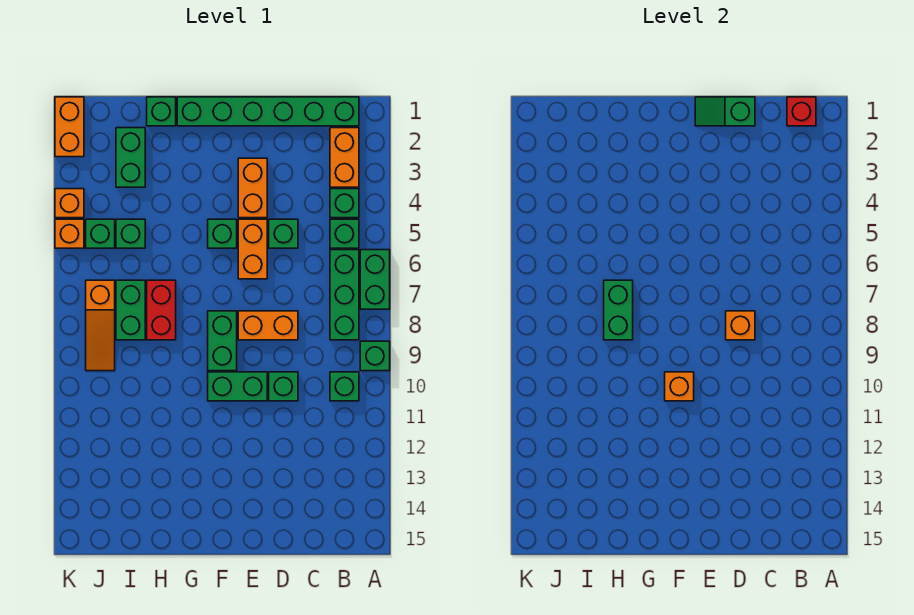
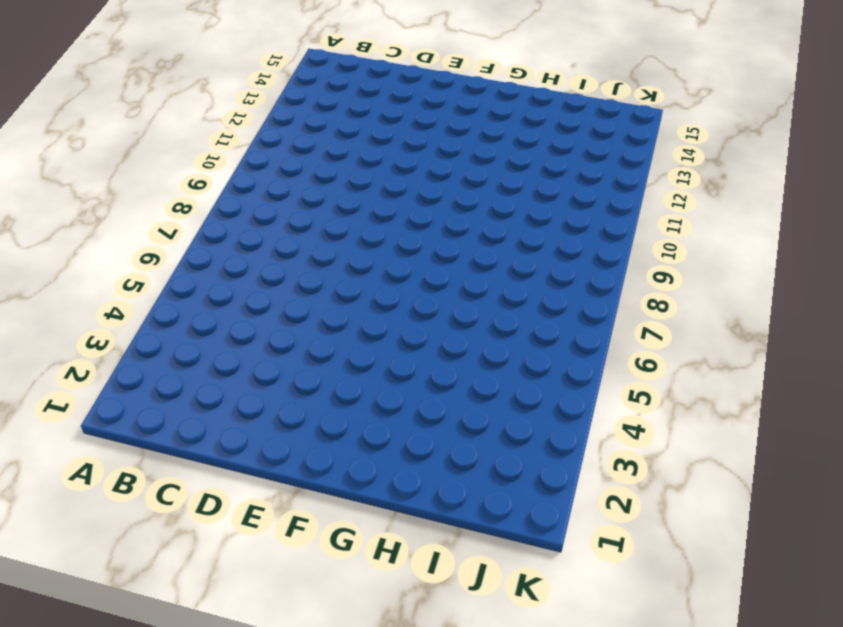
none -> green 1x2 brick [360,250,390,309]
none -> green 1x1 brick [360,341,390,371]
none -> green 1x6 brick [177,97,359,126]
none -> orange 1x2 brick [330,128,359,187]

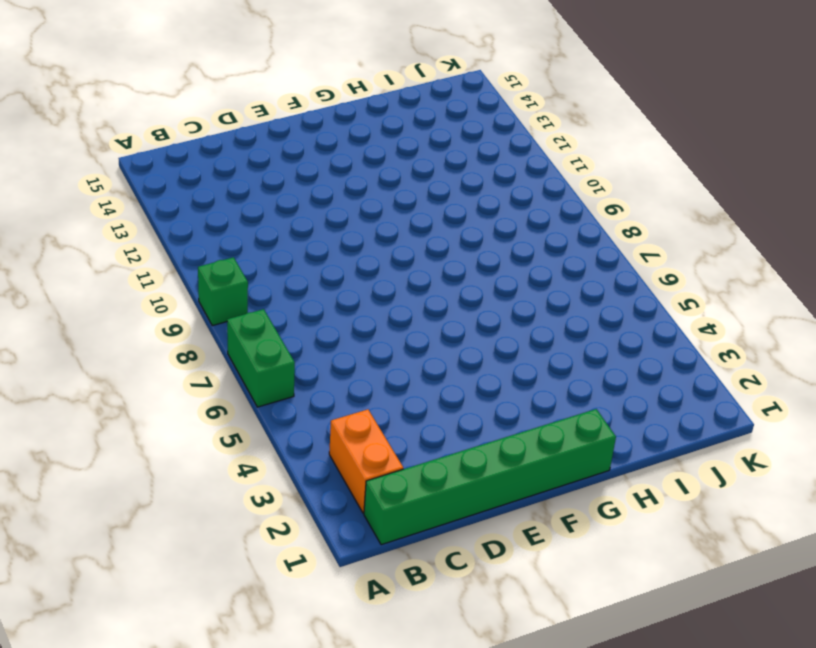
none -> green 1x1 brick [330,189,359,218]
none -> green 1x1 brick [330,219,359,248]
none -> green 1x3 brick [330,250,359,340]
none -> green 1x1 brick [330,372,359,401]

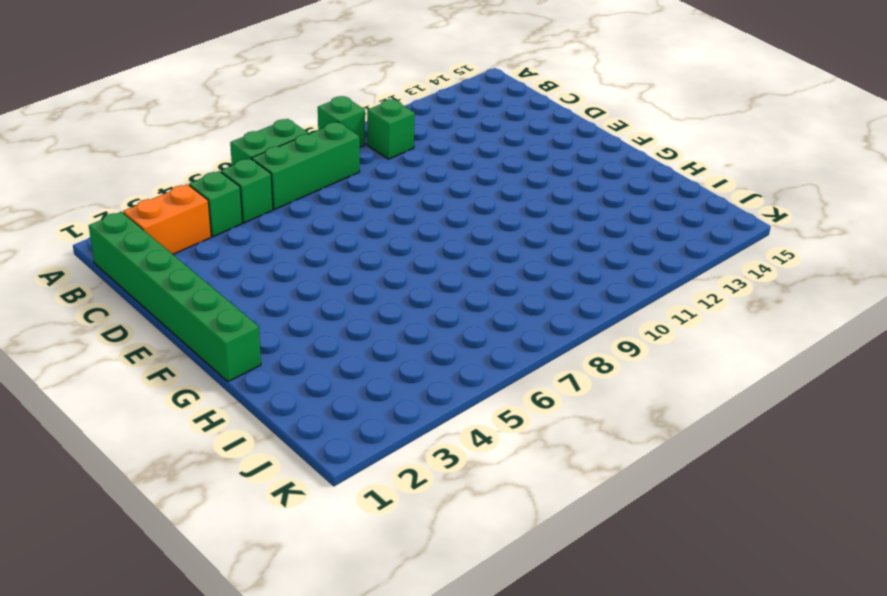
none -> green 1x1 brick [269,219,298,248]
none -> orange 1x2 brick [238,311,298,340]
none -> green 1x1 brick [269,372,298,401]
none -> orange 1x2 brick [238,158,267,218]

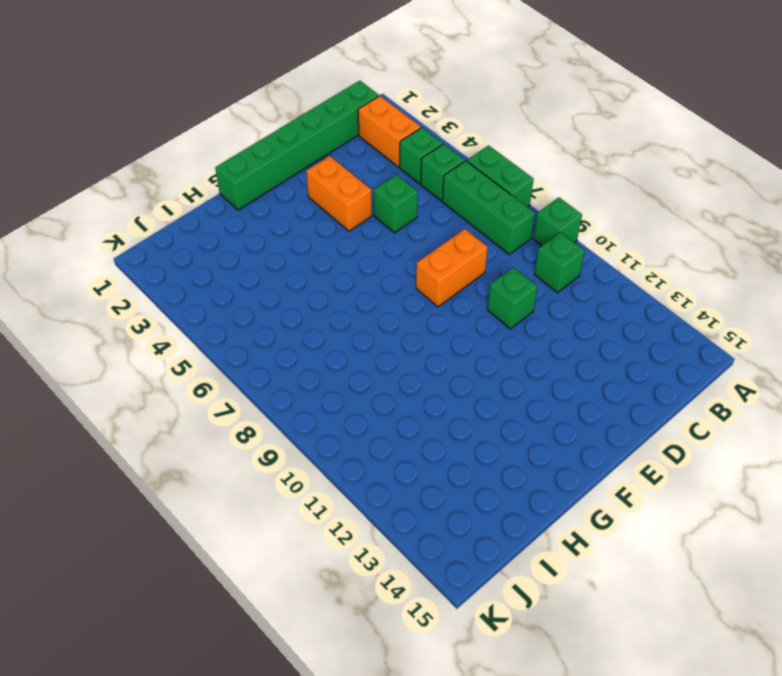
none -> orange 1x2 brick [238,219,267,279]
none -> green 1x2 brick [208,372,267,401]
none -> green 1x1 brick [208,219,237,248]
none -> green 1x2 brick [208,311,237,371]

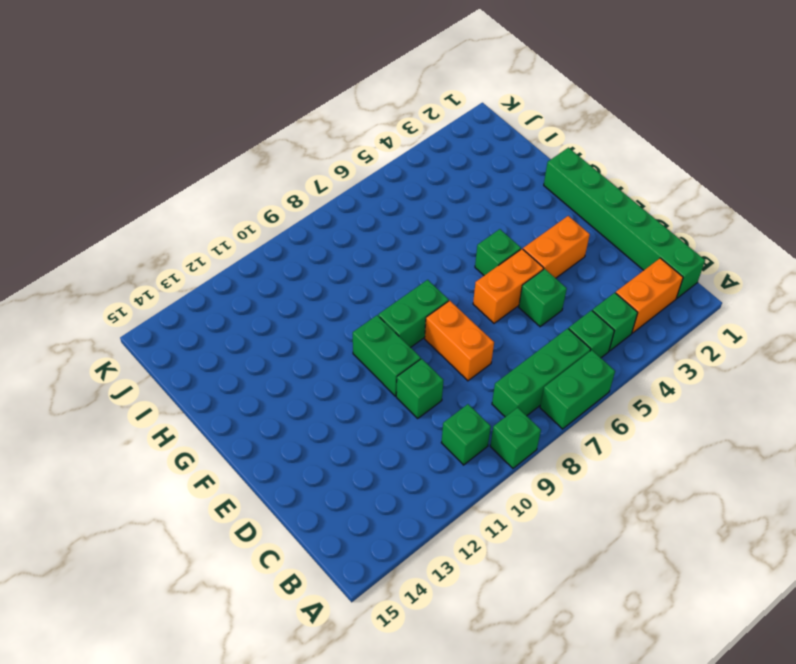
none -> green 1x1 brick [147,97,176,126]
none -> red 1x2 brick [147,280,176,340]
none -> green 1x2 brick [116,128,145,187]
none -> green 1x1 brick [116,219,145,248]

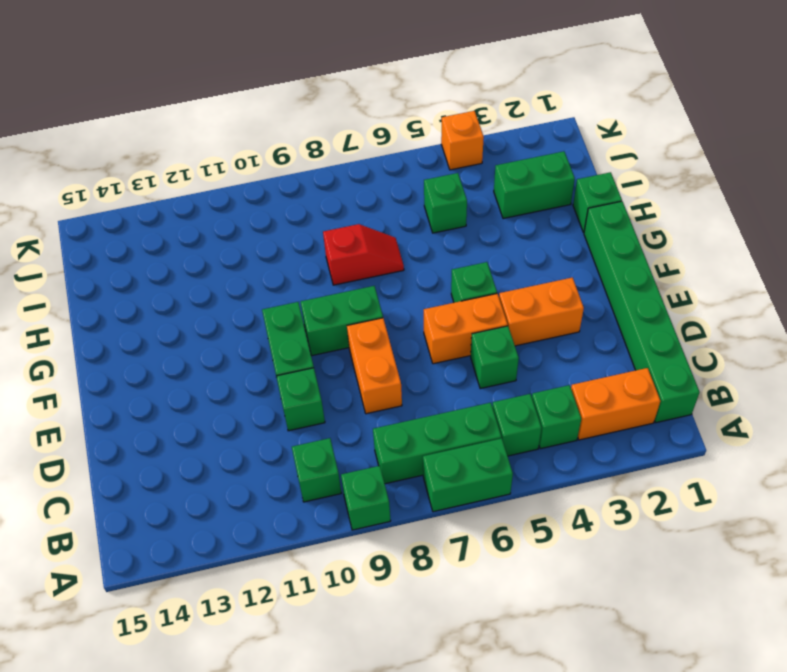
red 1x2 slope [323,224,404,285] -> red 1x2 brick [147,280,176,340]
none -> green 1x2 brick [116,280,145,340]
none -> green 1x1 brick [86,219,115,248]
none -> orange 1x3 slope [86,280,115,371]
none -> orange 1x2 brick [55,97,84,157]

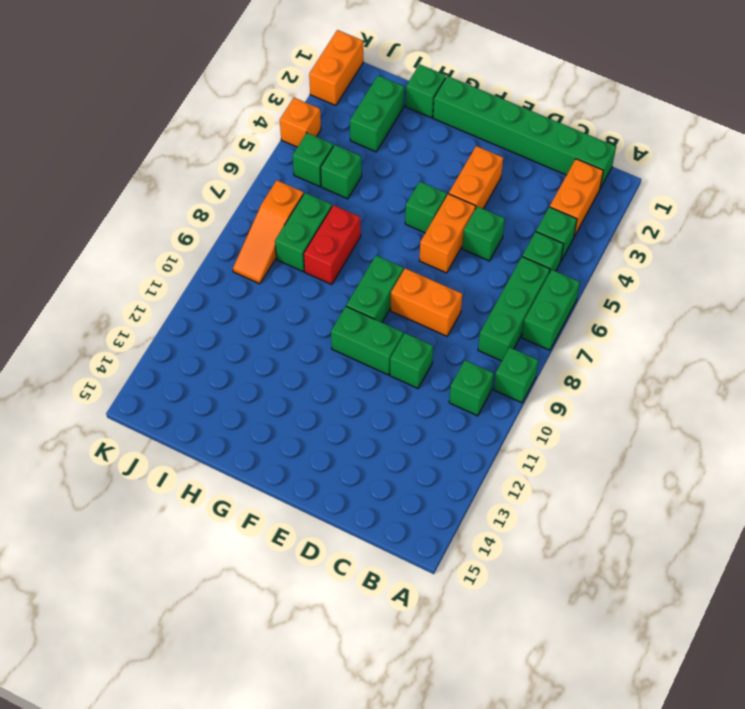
none -> orange 1x1 brick [55,219,84,248]
none -> red 1x1 brick [787,97,816,126]
none -> green 1x2 slope [695,97,755,126]
none -> orange 1x1 brick [726,311,755,340]

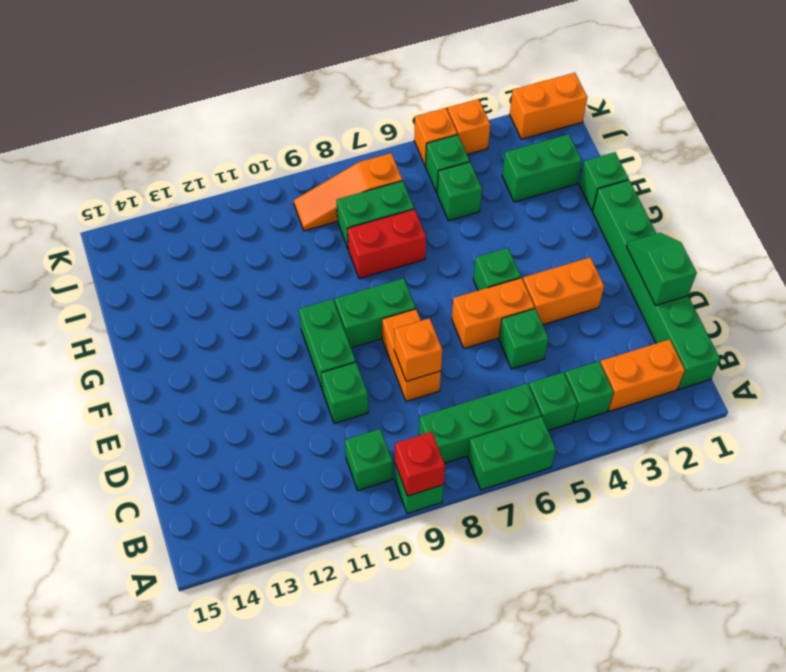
red 1x1 brick [395,432,445,496] -> red 1x1 brick moved to [787,97,816,126]
none -> orange 1x1 brick [665,372,694,401]
none -> green 1x2 brick [604,280,633,340]

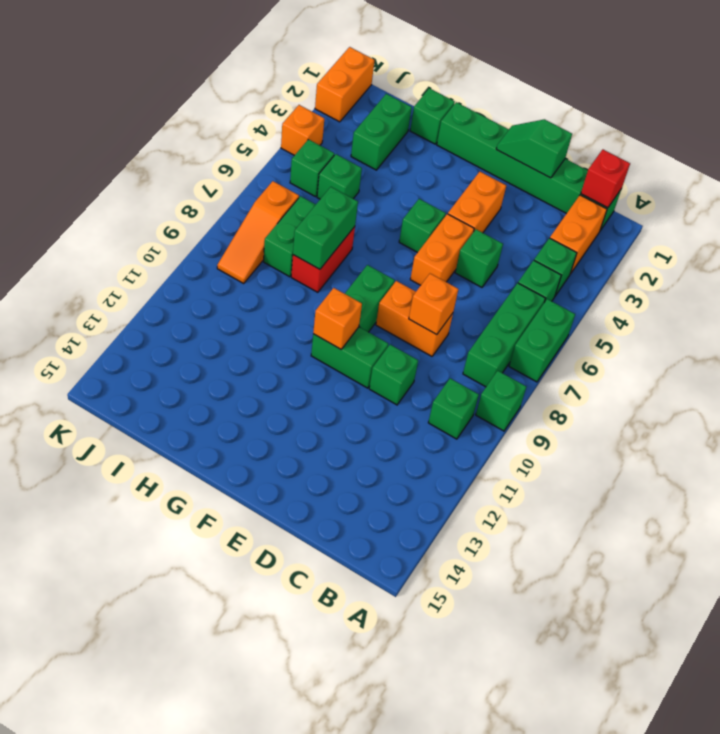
none -> orange 1x1 brick [55,219,84,248]

